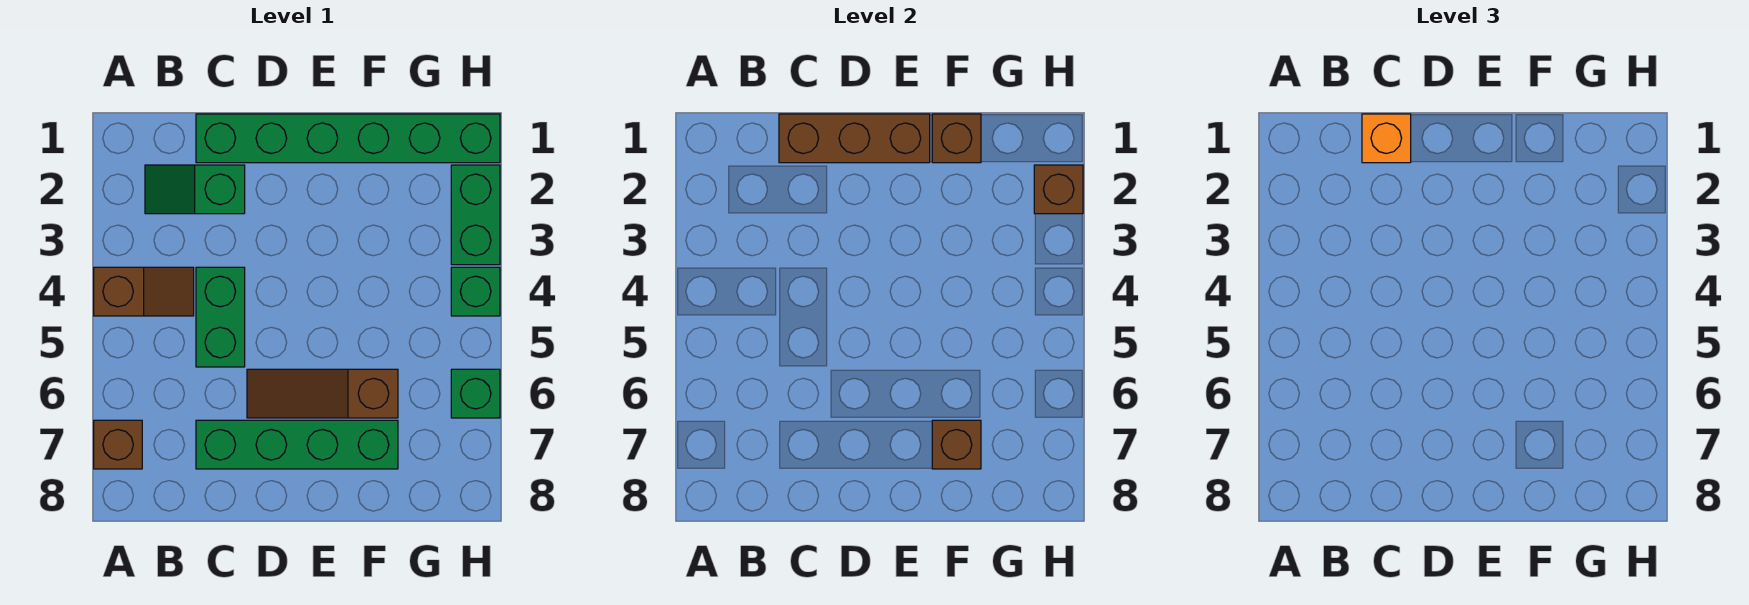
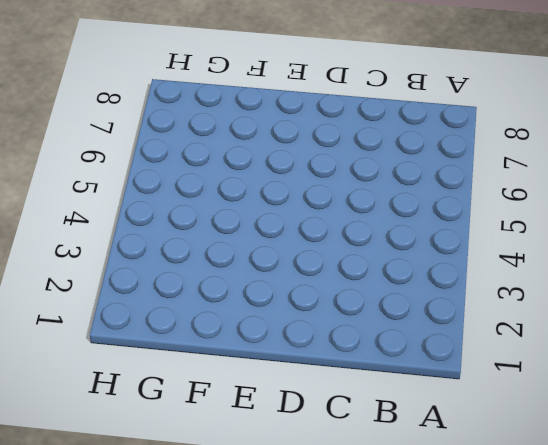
none -> brown 1x2 slope [94,267,194,316]
none -> brown 1x1 brick [94,420,142,469]
none -> green 1x2 slope [145,165,245,214]

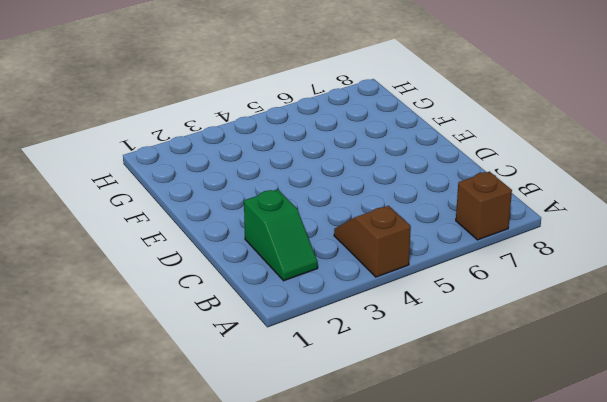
none -> green 1x6 brick [196,114,500,163]
none -> green 1x2 brick [196,267,245,367]
none -> green 1x4 brick [196,420,398,469]

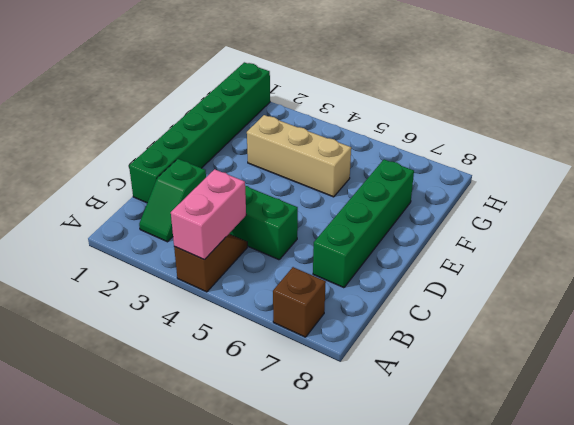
pink 1x2 brick [171,169,246,260] -> none
tan 1x3 brick [247,115,351,197] -> none
none -> brown 1x3 slope [247,369,398,418]
none -> green 1x2 brick [451,165,500,265]
none -> green 1x1 brick [451,267,500,316]

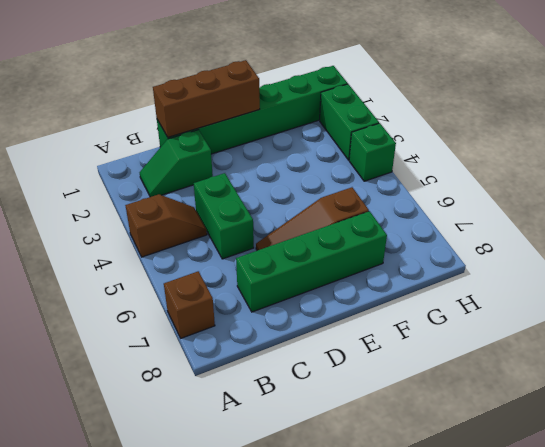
none -> green 1x1 brick [451,369,500,418]
none -> brown 1x1 brick [932,114,981,163]
none -> brown 1x1 brick [932,420,981,469]

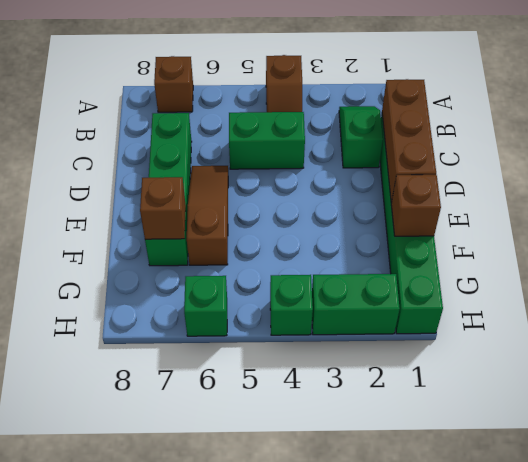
none -> brown 1x1 brick [1034,165,1083,214]
none -> orange 1x1 brick [1362,114,1411,163]

